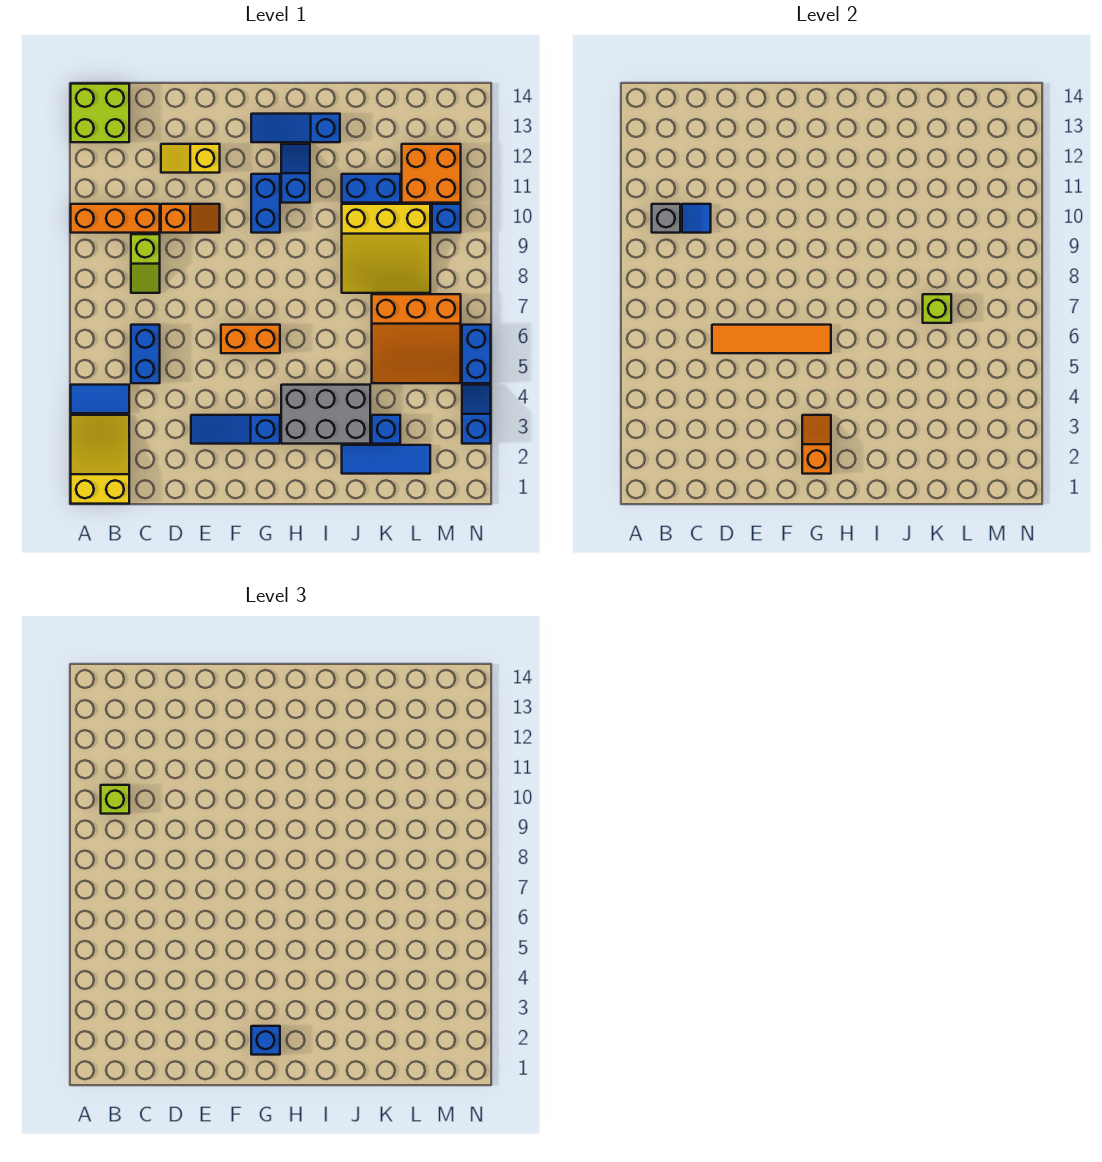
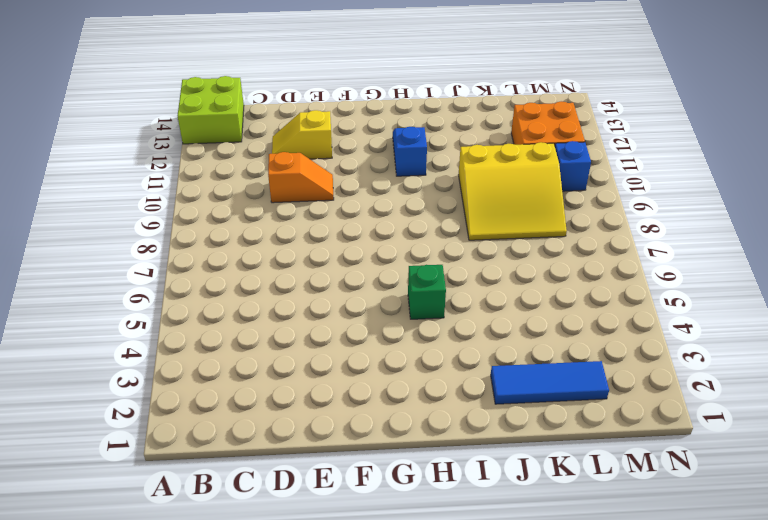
green 1x1 brick [408,265,446,319] -> none
none -> yellow 2x3 slope [71,415,129,504]
none -> blue 1x2 tile [71,385,129,413]
none -> orange 1x3 brick [71,204,160,233]
none -> blue 1x2 brick [131,325,160,383]

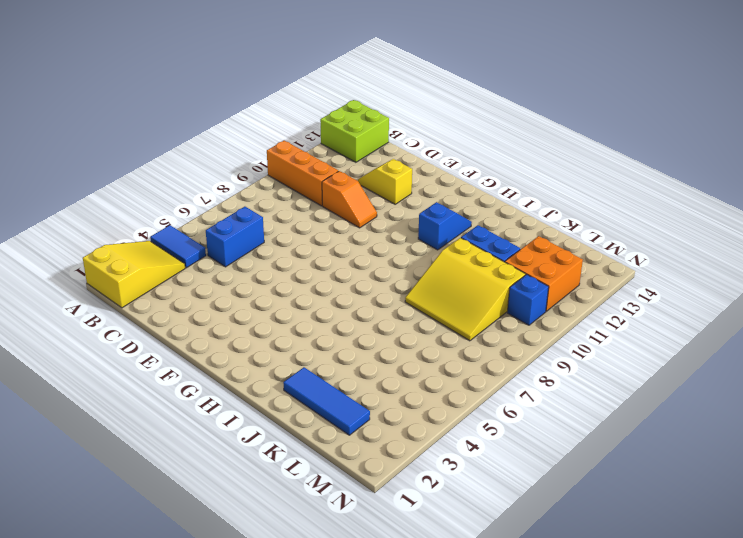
none -> lime 1x2 slope [131,234,160,293]
none -> blue 1x3 slope [191,415,280,444]
none -> orange 1x2 brick [221,325,280,353]
none -> blue 1x2 brick [251,174,280,233]

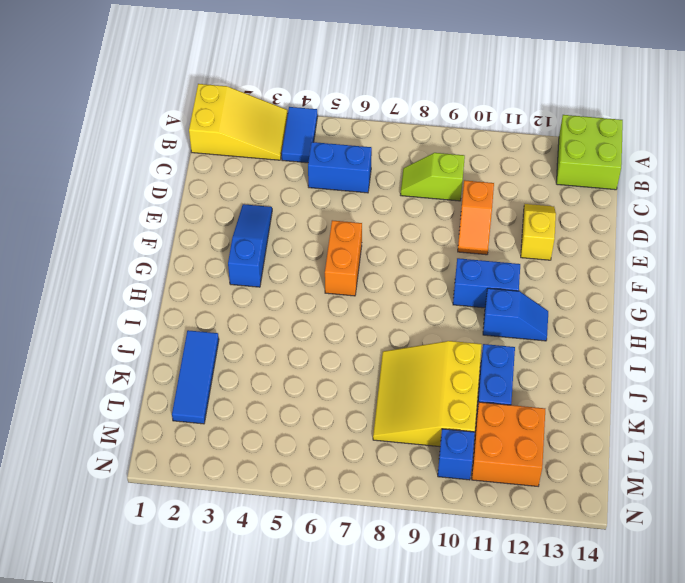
none -> orange 1x3 brick [71,204,160,233]
none -> blue 1x3 slope [251,114,340,142]
none -> grey 2x3 brick [281,385,370,444]
none -> blue 1x1 brick [372,415,400,444]

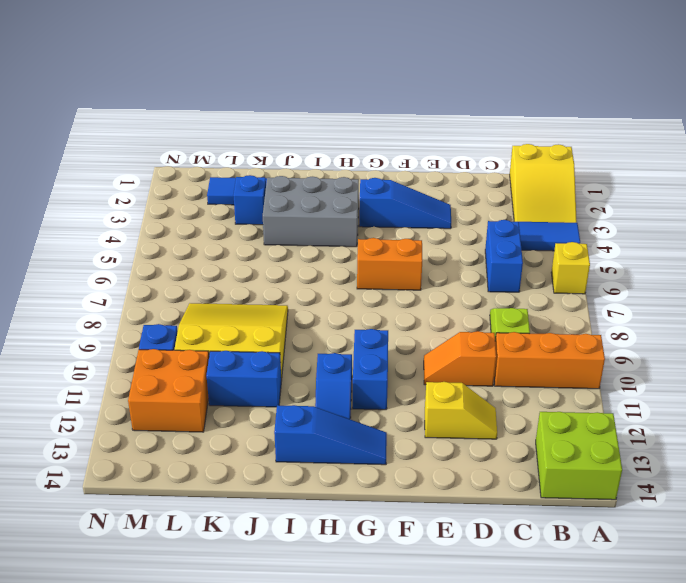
yellow 1x1 brick [551,242,590,294] -> none
none -> orange 3x3 slope [372,294,461,383]
none -> blue 1x2 slope [462,385,491,444]
none -> blue 1x2 brick [462,325,491,383]
none -> grey 1x1 brick [652,204,680,233]

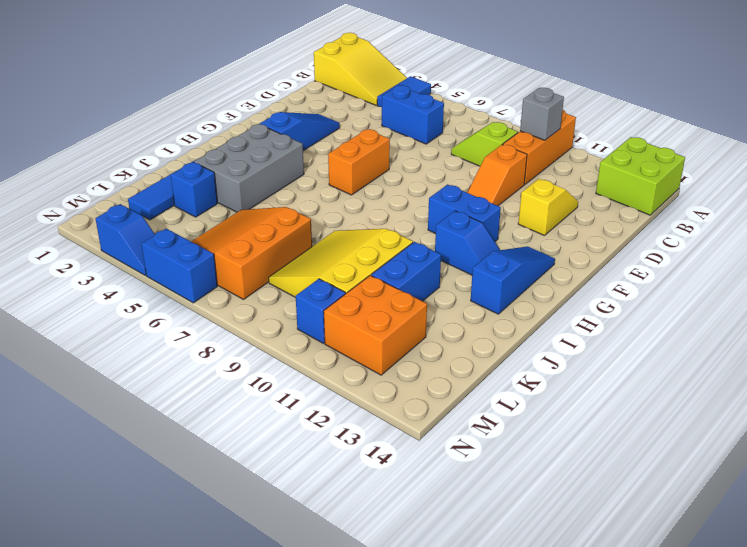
none -> blue 1x1 tile [682,204,711,233]
none -> orange 1x4 tile [712,325,831,353]
none -> orange 1x2 slope [802,415,831,474]
none -> lime 1x1 brick [923,294,951,323]

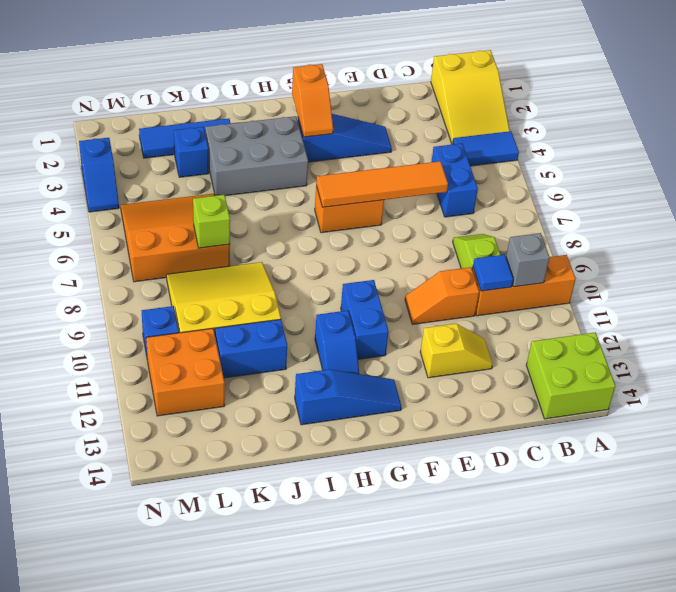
none -> blue 1x2 brick [462,325,491,383]
none -> lime 1x1 brick [101,785,129,814]
none -> blue 1x1 brick [251,1026,280,1055]

